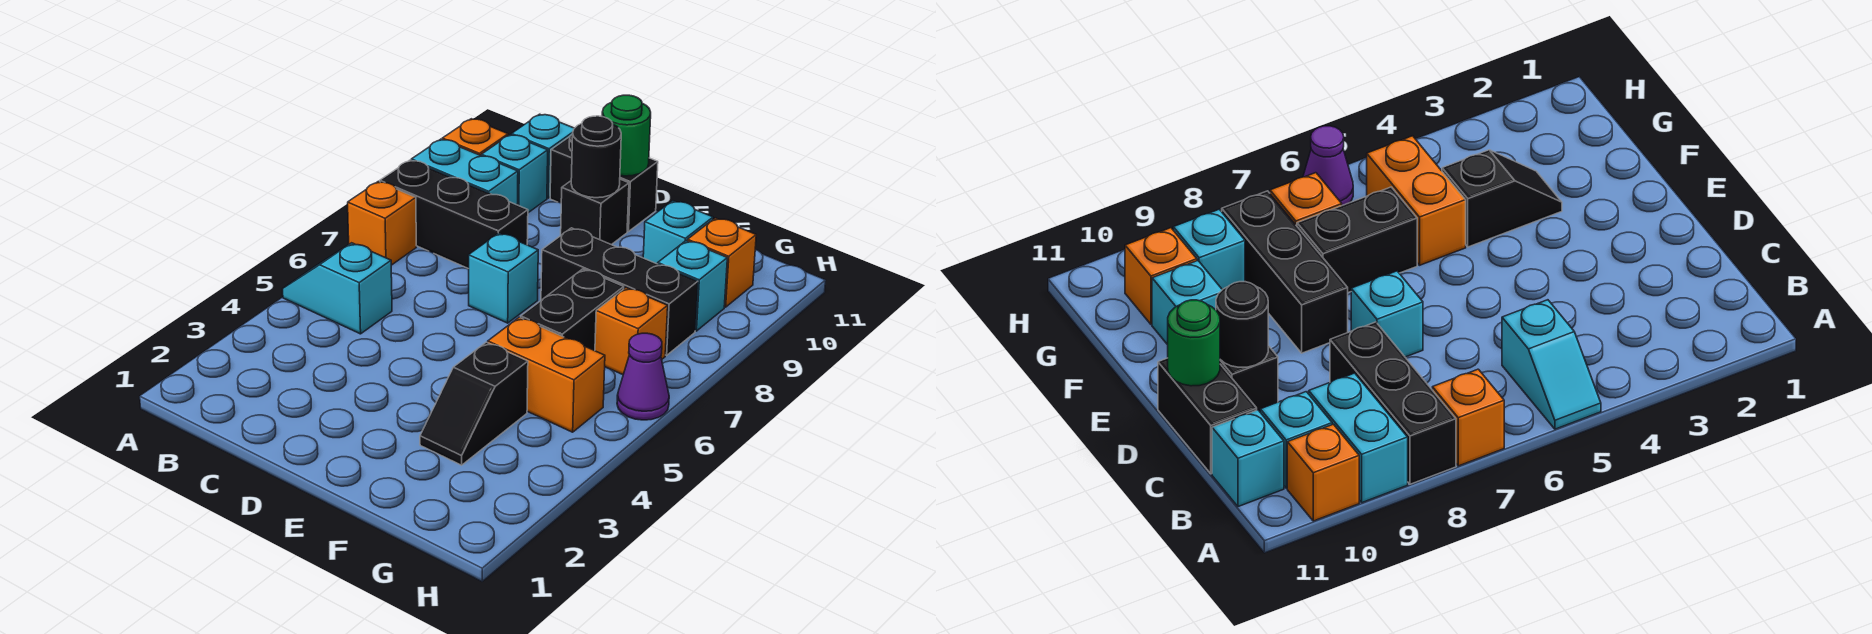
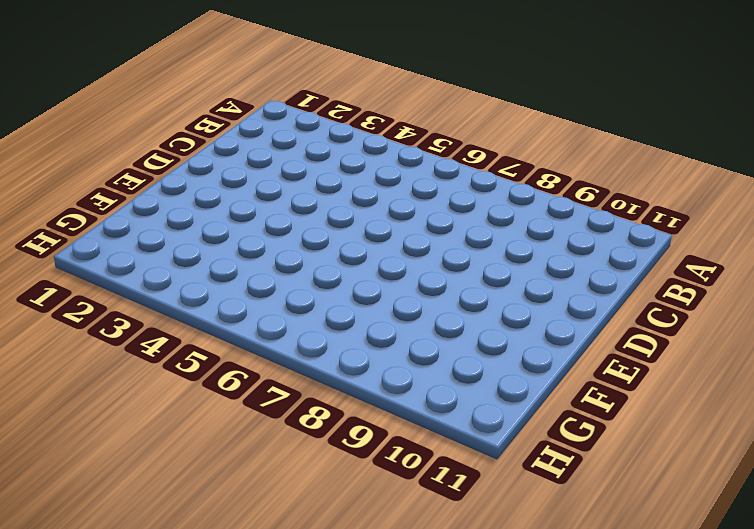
none -> cyan 1x2 slope [283,243,392,334]
none -> orange 1x1 brick [348,181,416,265]
none -> black 1x3 brick [380,160,528,269]

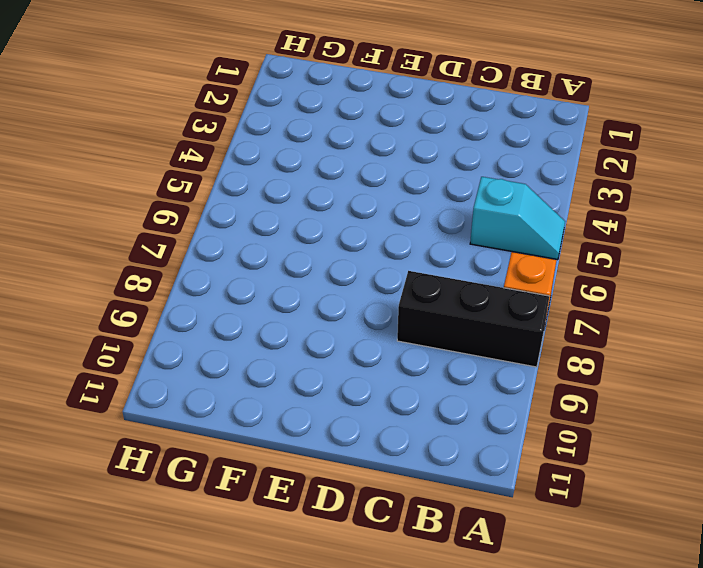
none -> cyan 1x2 brick [411,139,518,205]
none -> orange 1x1 brick [442,119,508,155]
none -> cyan 1x1 brick [481,135,548,213]

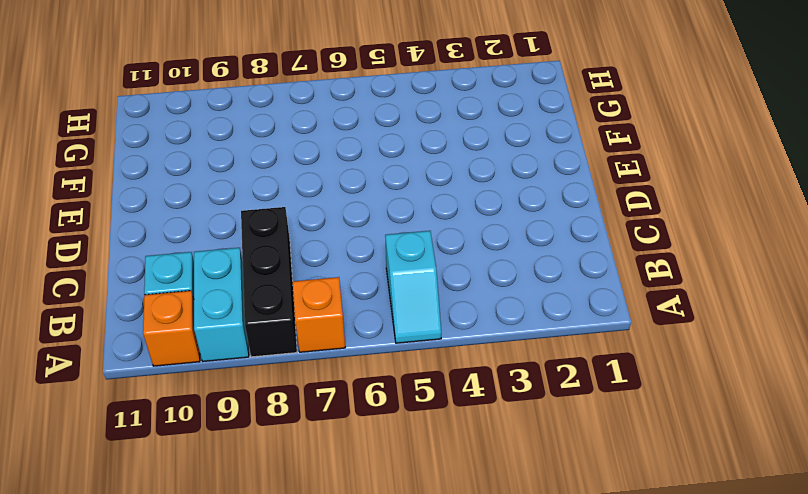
none -> cyan 1x1 brick [512,114,574,198]
none -> black 1x2 brick [550,134,658,232]
none -> cyan 1x1 brick [469,233,538,323]

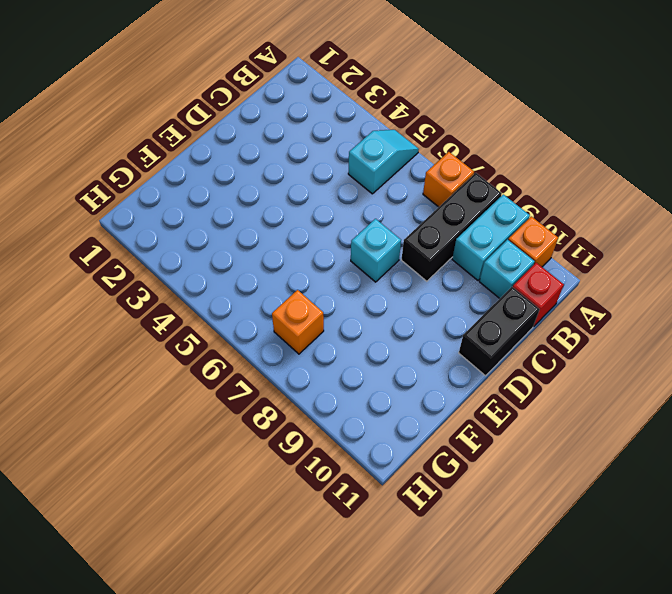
red 1x1 brick [513,263,564,326] -> cyan 1x1 brick [512,114,574,198]
none -> black 1x1 brick [561,179,629,245]
none -> black 1x3 brick [541,228,698,355]
none -> black 1x2 slope [420,342,528,465]

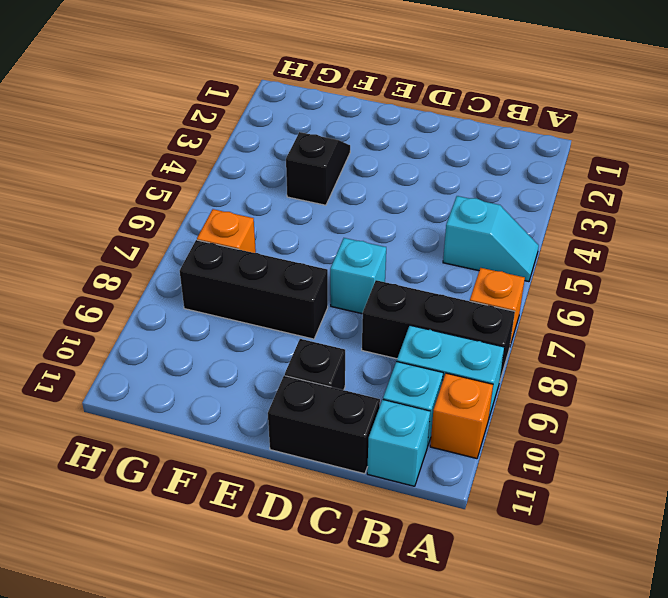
none -> orange 1x2 brick [488,317,605,432]
none -> black 1x2 brick [521,269,624,351]
none -> cyan 1x1 brick [643,201,713,264]

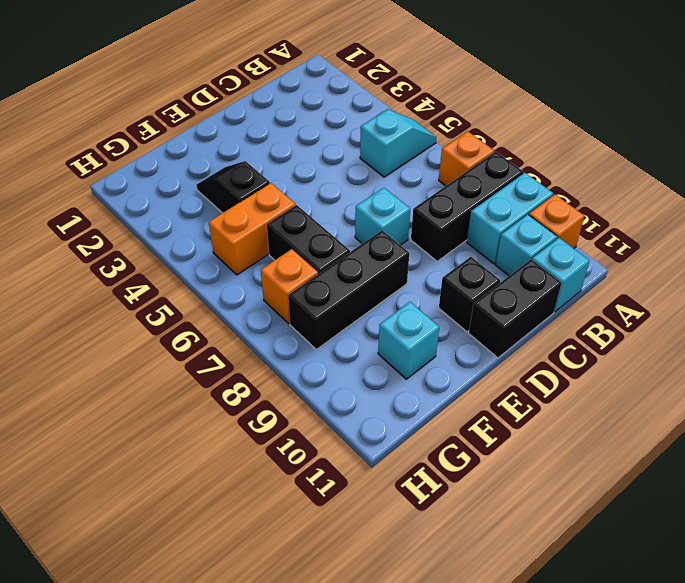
none -> cyan 1x1 brick [658,241,727,331]
none -> orange 1x1 brick [687,218,756,307]
none -> purple 1x1 cone [617,333,669,420]

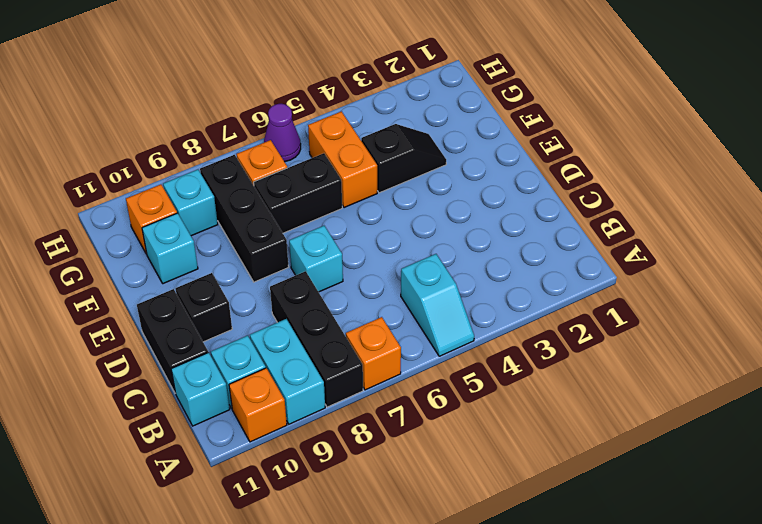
none -> black 1x1 round brick [571,116,621,198]
none -> green 1x1 round brick [602,95,651,176]

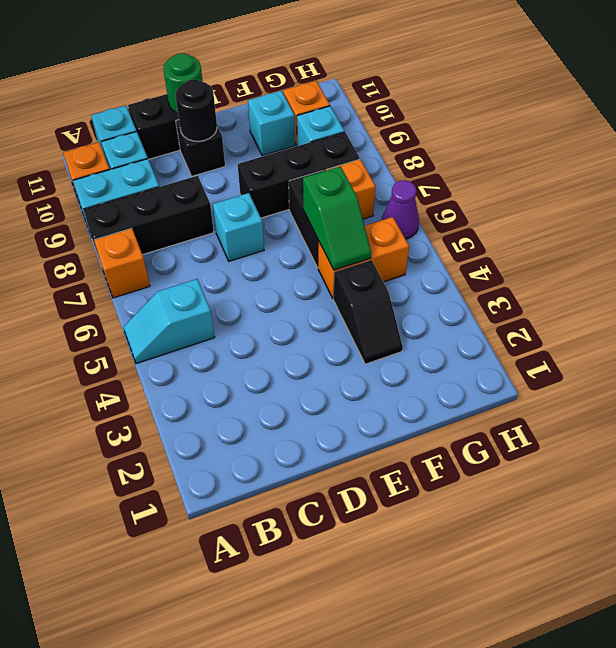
green 1x2 slope [303,166,371,270] -> none

